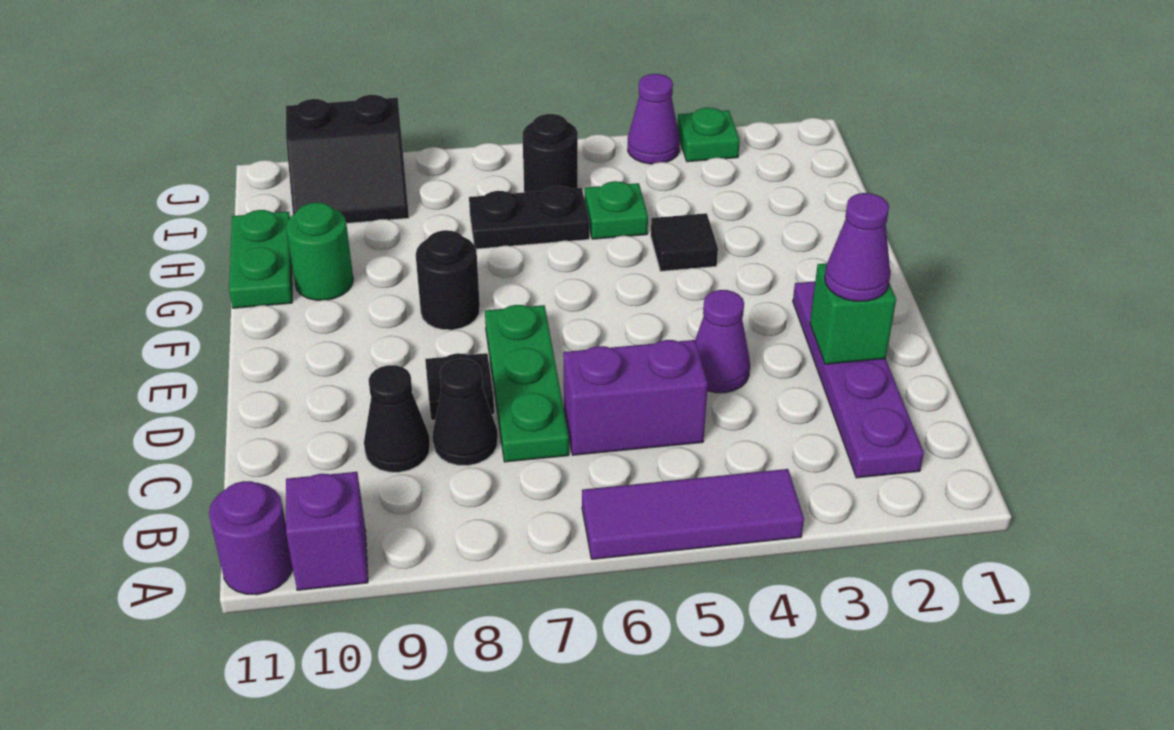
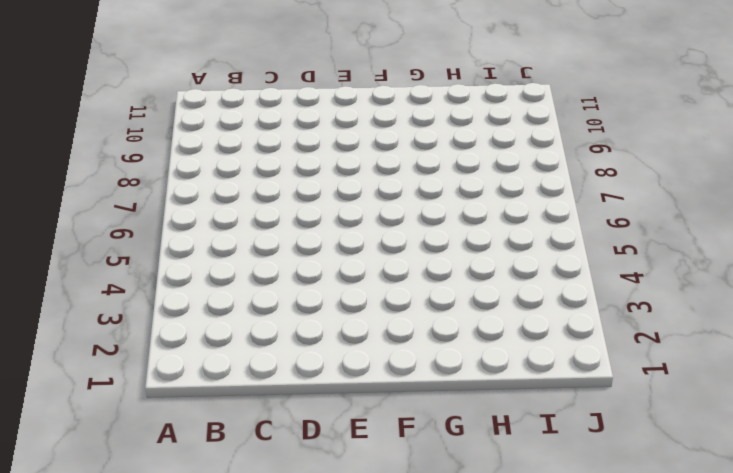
none -> purple 1x3 tile [582,469,804,559]
none -> purple 1x1 brick [286,472,368,590]
none -> purple 1x1 round brick [209,481,293,595]

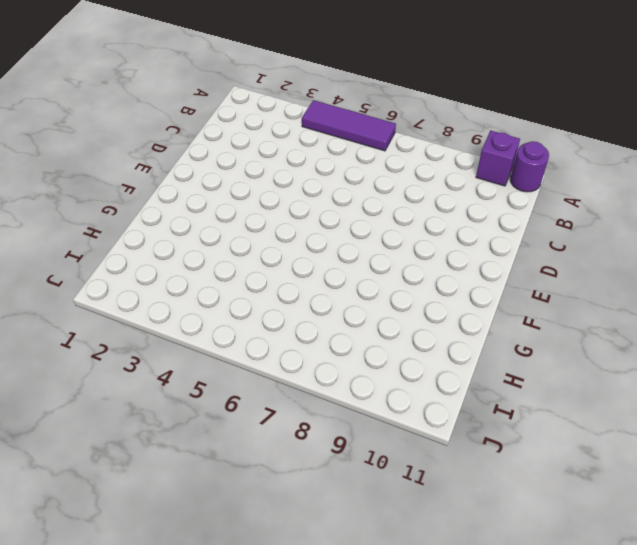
none -> purple 1x4 plate [793,281,924,478]
none -> purple 1x2 brick [563,340,708,455]
none -> green 1x3 plate [485,305,569,462]

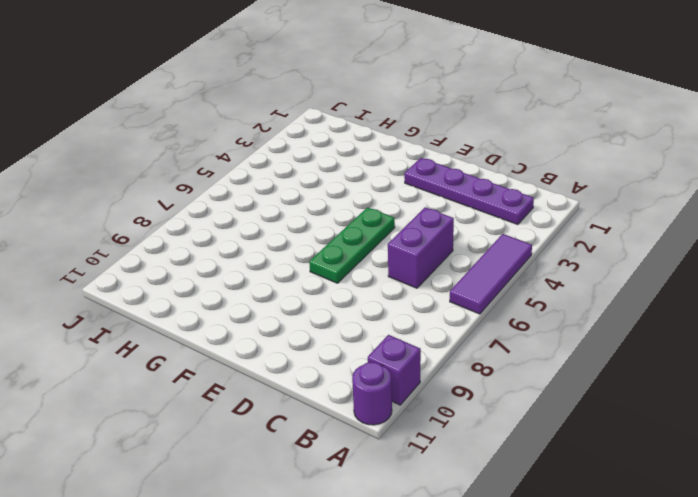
green 1x3 plate [309,207,395,283] -> green 1x3 plate turned to [485,305,569,462]
none -> black 1x1 cone [433,359,498,466]
none -> black 1x1 cone [364,365,430,472]
none -> purple 1x1 cone [695,290,750,393]

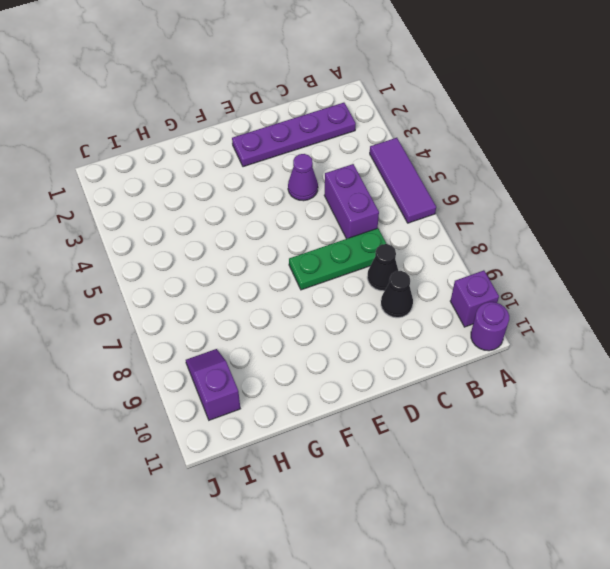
purple 1x2 slope [186,349,240,420] -> black 2x2 slope [286,95,409,223]
none -> black 1x1 plate [425,353,494,421]
none -> black 1x1 round brick [416,230,480,330]
none -> black 1x1 tile [651,213,718,271]

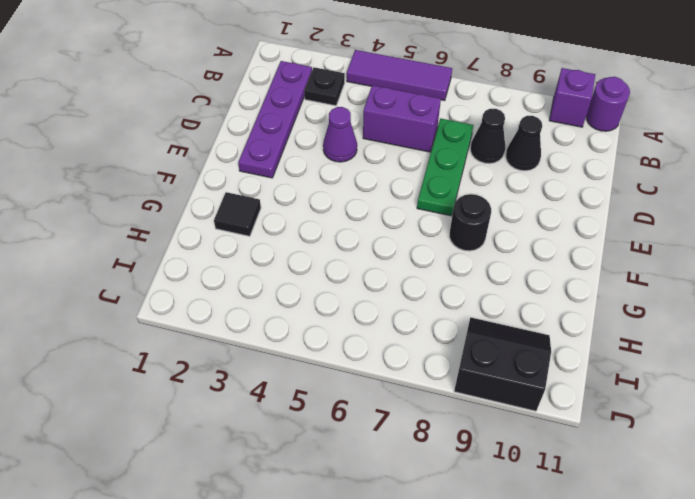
black 1x1 plate [304,67,345,106] -> black 1x1 plate moved to [425,353,494,421]
black 1x1 tile [214,192,261,236] -> black 1x1 tile moved to [651,213,718,271]
none -> green 1x1 round brick [286,203,353,300]
none -> green 1x2 plate [229,210,292,308]
none -> green 1x1 plate [585,181,648,239]

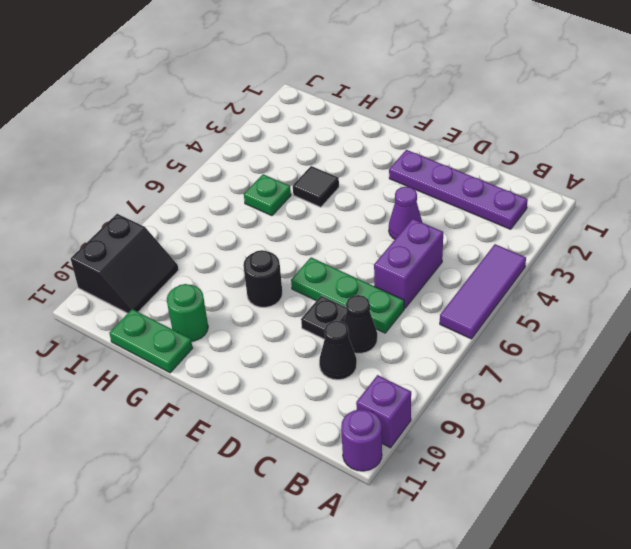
none -> black 1x2 plate [469,186,589,249]
none -> black 1x1 round brick [523,114,578,192]
none -> green 1x1 plate [677,108,740,162]

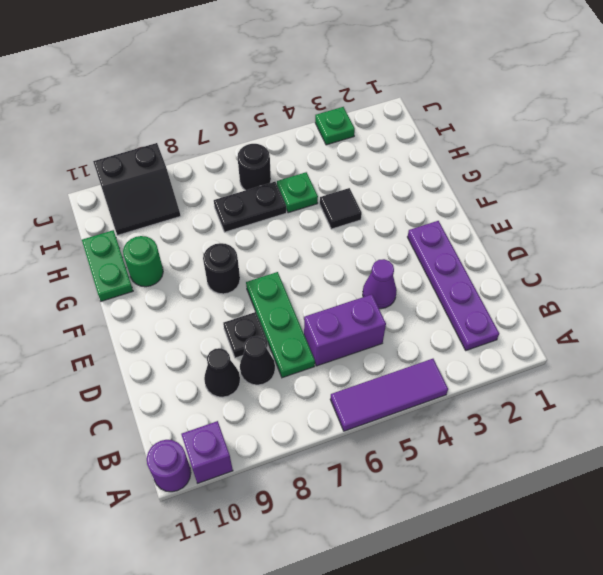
none -> purple 1x1 cone [628,74,680,164]
none -> green 1x1 brick [810,263,896,364]
none -> purple 1x1 cone [825,193,891,301]

